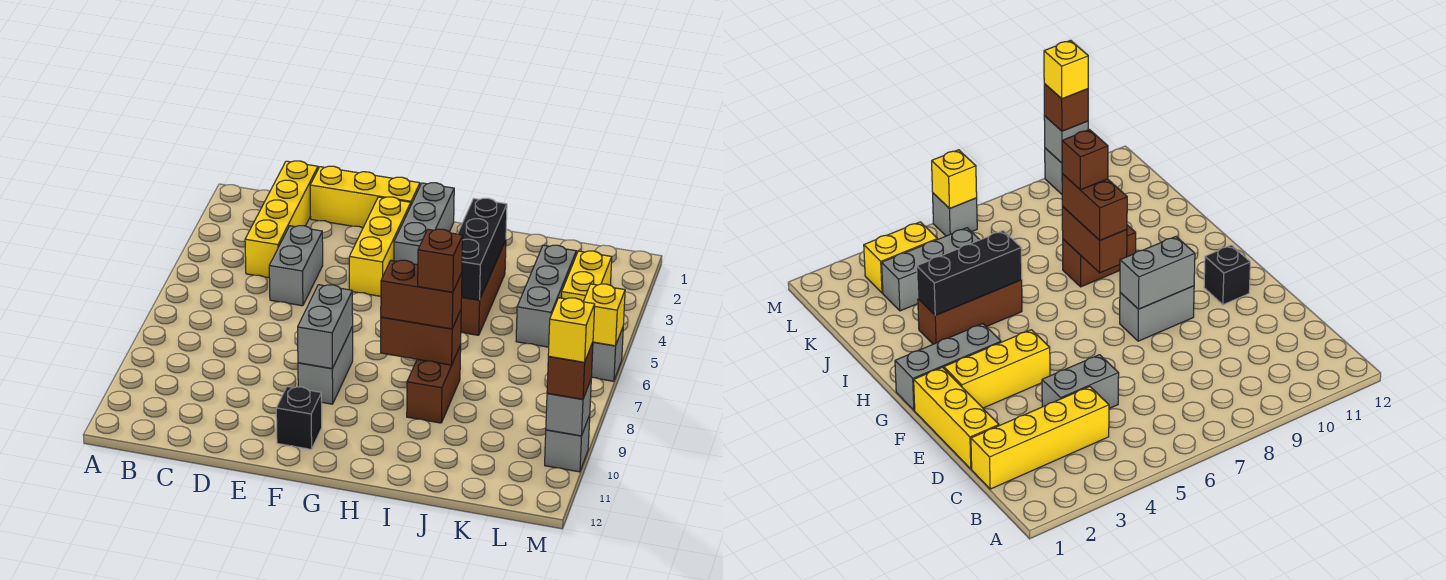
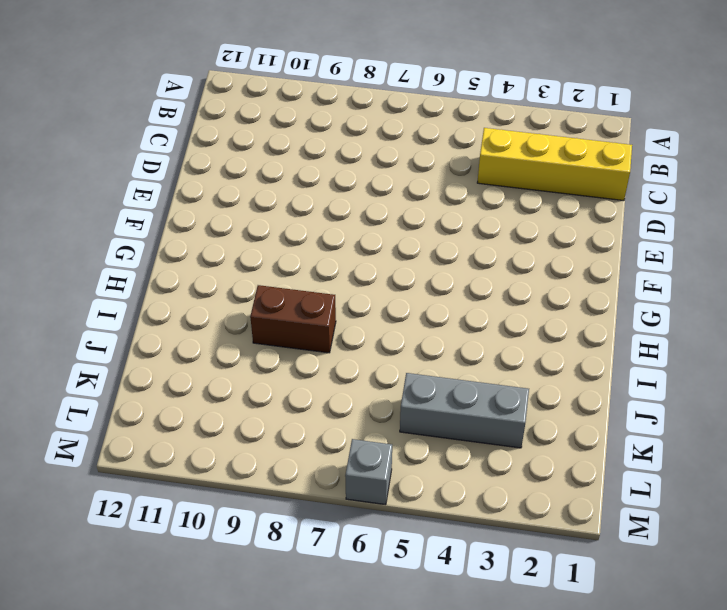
none -> yellow 1x3 brick [310,166,420,228]
none -> grey 1x2 brick [269,226,323,306]
none -> yellow 1x3 brick [349,197,411,296]

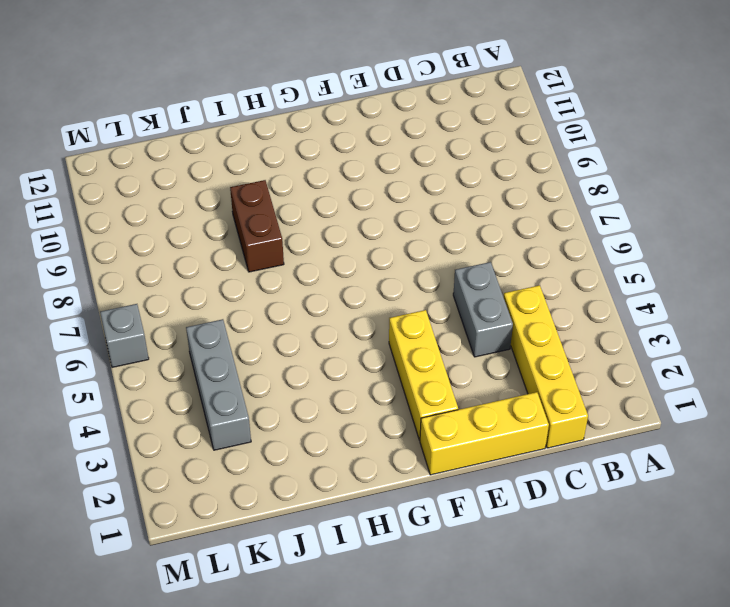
none -> grey 1x2 brick [298,326,353,404]
none -> black 1x1 brick [276,387,322,449]
none -> grey 1x3 brick [394,183,454,265]

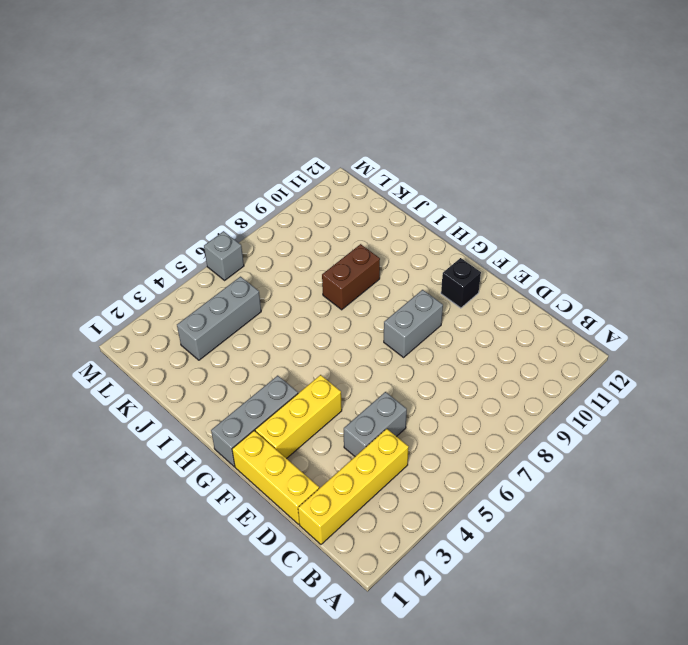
none -> brown 1x3 brick [461,240,506,335]
none -> yellow 1x2 brick [562,251,612,302]
none -> grey 1x1 brick [545,416,590,472]

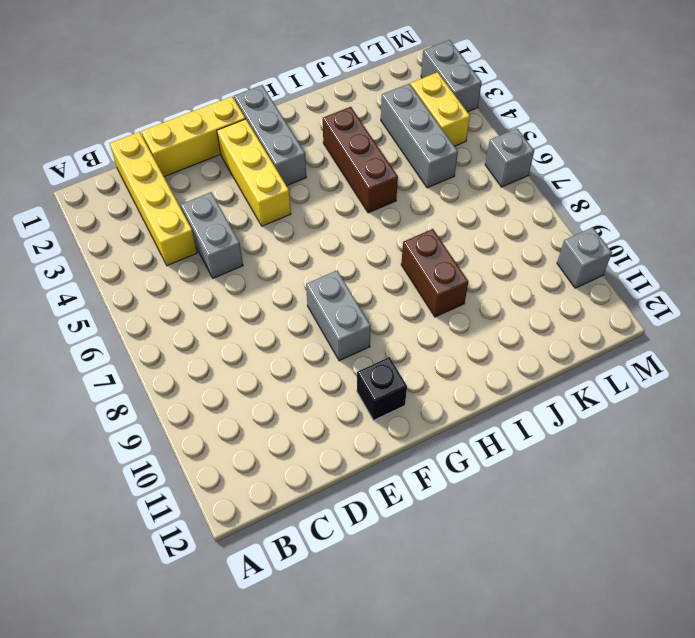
grey 1x2 brick [421,40,482,112] -> grey 1x2 brick moved to [298,285,353,369]
none -> brown 1x2 brick [381,310,461,365]
none -> black 1x3 brick [458,198,507,300]
none -> yellow 1x1 brick [583,284,625,346]

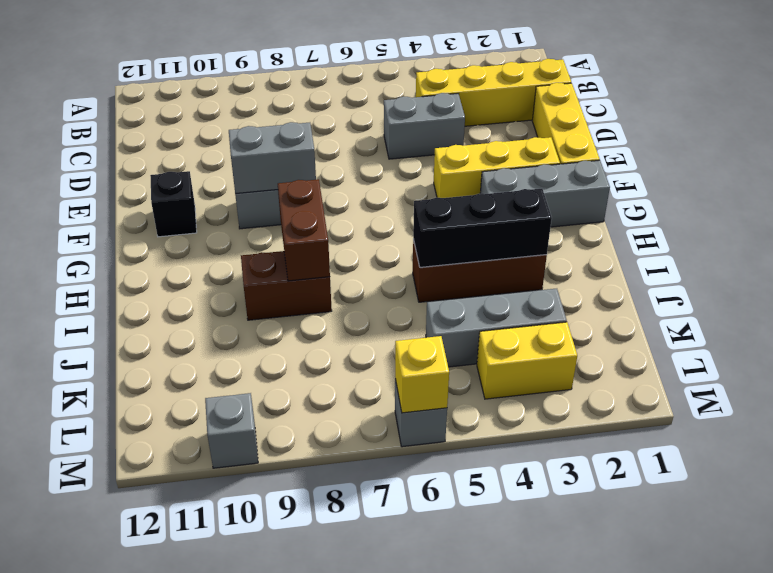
none -> grey 1x1 brick [546,380,591,436]
none -> brown 1x2 brick [381,260,462,329]
none -> brown 1x1 brick [547,342,593,399]

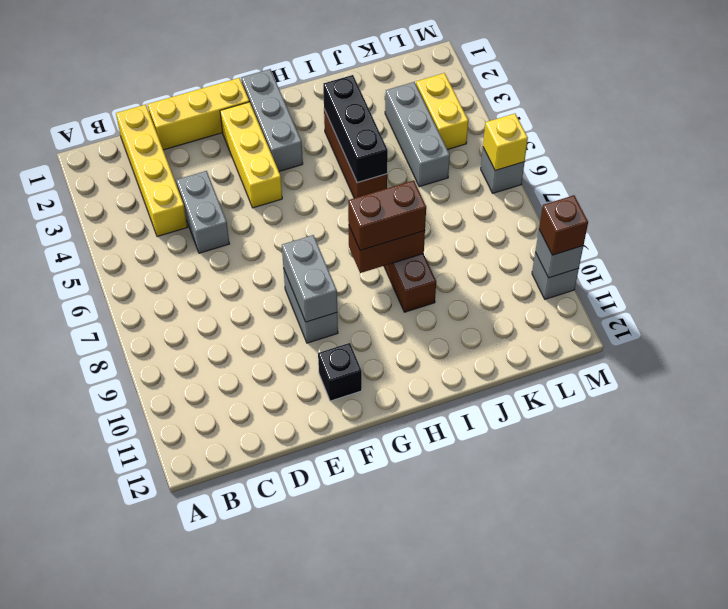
none -> brown 1x1 brick [418,229,463,292]
none -> yellow 1x1 brick [548,298,595,362]

